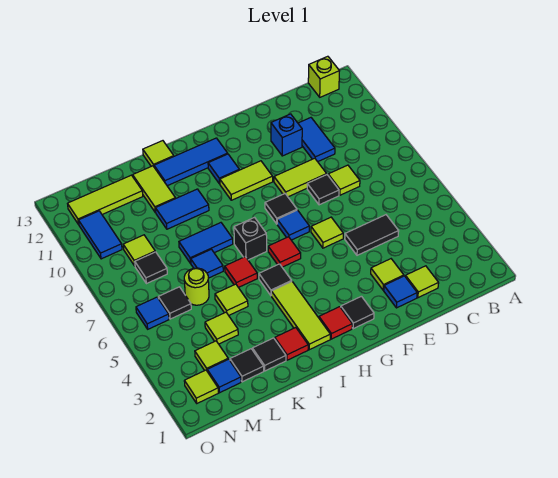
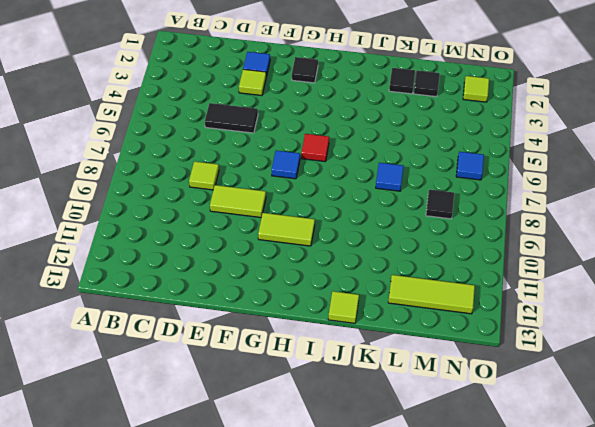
none -> lime 1x1 brick [308,56,339,97]
none -> lime 1x1 tile [405,266,439,298]
none -> blue 1x2 tile [298,118,335,162]
none -> black 1x1 tile [307,175,339,205]

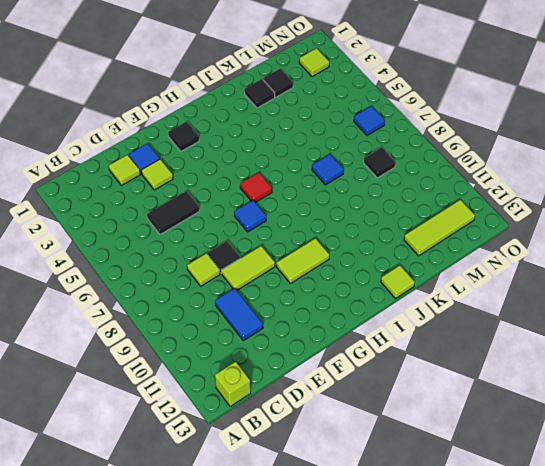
none -> blue 1x1 brick [271,114,302,156]
none -> lime 1x1 tile [311,217,343,248]
none -> black 1x1 tile [265,194,297,224]
none -> red 1x1 tile [319,307,352,339]

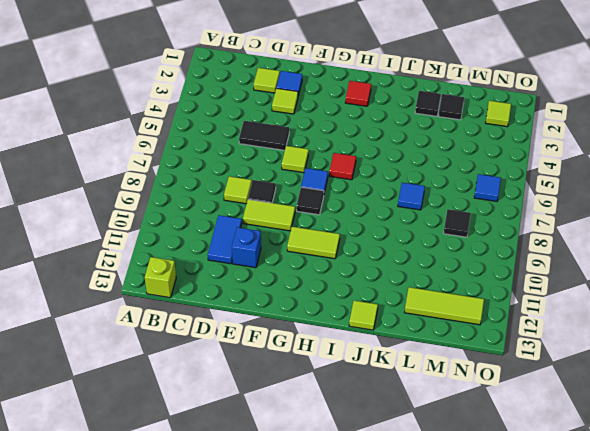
none -> black 1x1 tile [341,296,374,329]
none -> blue 1x1 tile [208,154,239,184]
none -> blue 1x3 tile [154,138,228,186]
none -> lime 1x3 tile [271,282,330,350]

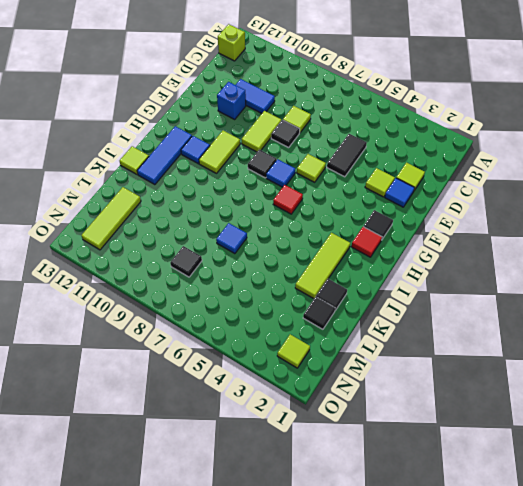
lime 1x3 tile [295,233,350,299] -> lime 1x3 tile turned to [271,282,330,350]
none -> black 1x1 tile [259,264,292,295]
none -> black 1x1 brick [234,217,267,260]
none -> red 1x1 tile [275,328,308,360]
none -> red 1x1 tile [225,257,257,288]

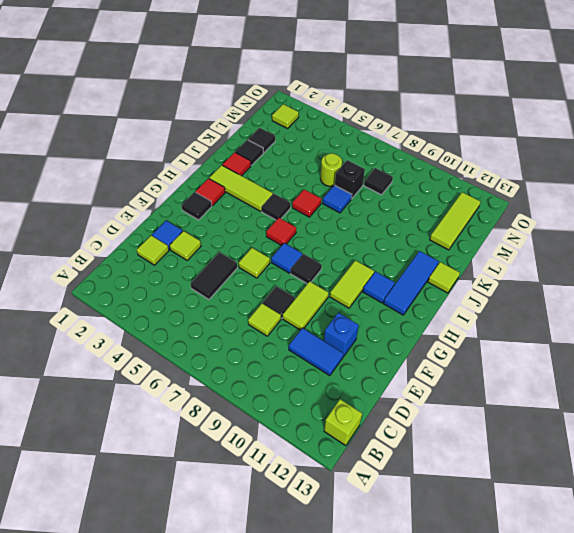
black 1x1 brick [335,160,365,199] -> black 1x1 brick moved to [234,217,267,260]
none -> blue 1x2 tile [179,223,233,263]
none -> blue 1x2 tile [155,189,209,229]
none -> lime 1x1 tile [215,284,248,315]
none -> lime 1x2 tile [133,166,176,212]

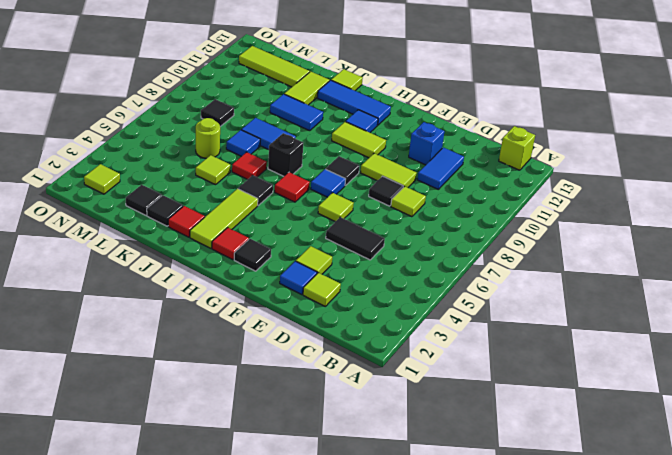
none -> lime 1x1 tile [205,312,238,344]
none -> blue 1x1 tile [207,359,241,393]
none -> lime 1x1 tile [195,341,228,371]
none -> black 1x1 tile [158,287,191,319]

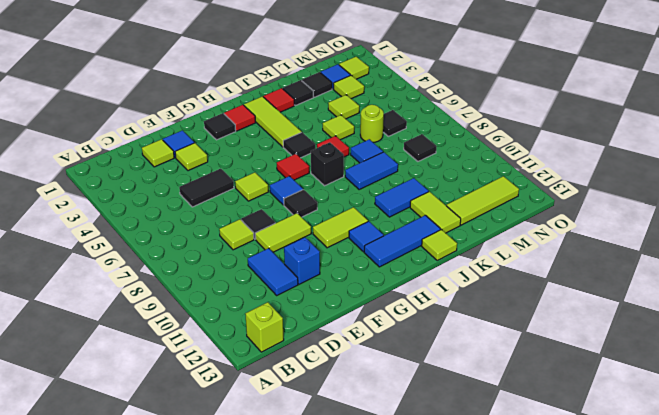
none -> lime 1x1 tile [123,235,155,266]
none -> blue 1x1 tile [136,297,169,329]
none -> blue 1x2 tile [79,211,122,259]

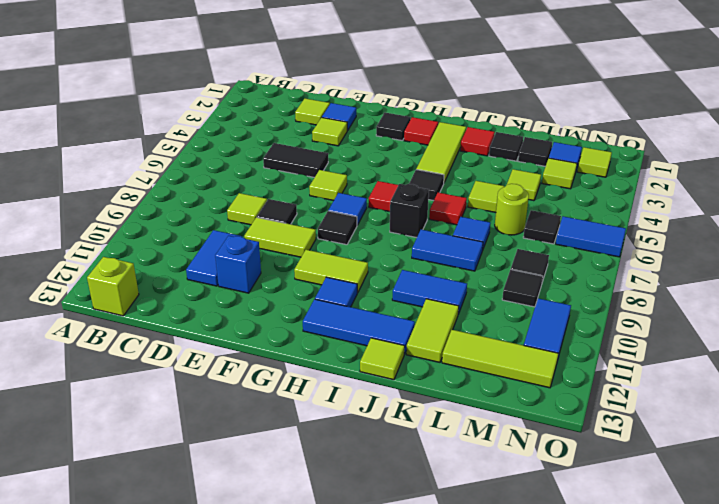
black 1x1 tile [502,269,543,307] -> lime 1x1 tile [123,235,155,266]
blue 1x2 tile [556,216,626,257] -> blue 1x1 tile [136,297,169,329]

